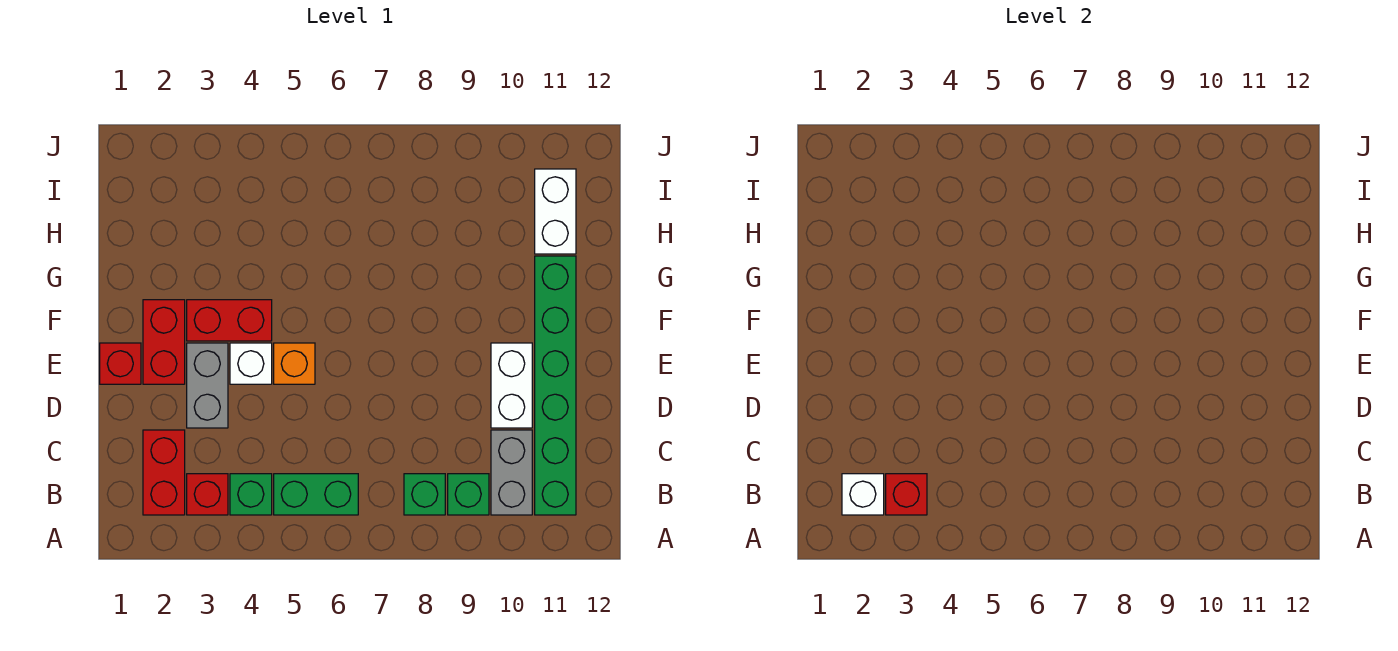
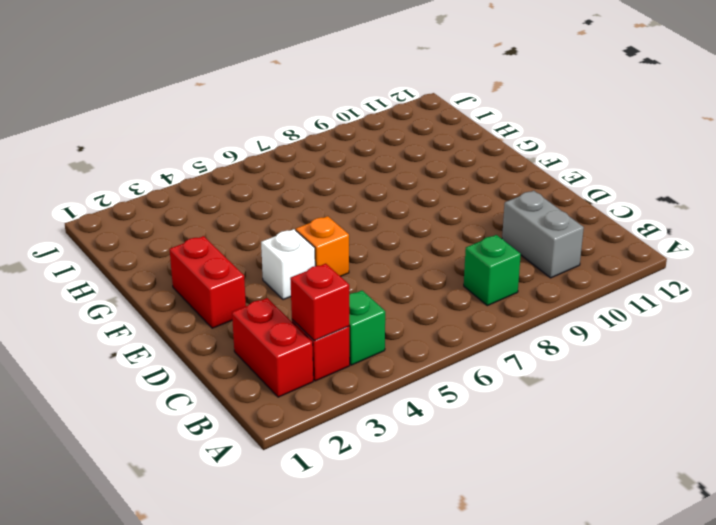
none -> green 1x2 brick [274,474,358,515]
none -> green 1x1 brick [448,474,489,515]
none -> green 1x6 brick [535,256,576,515]

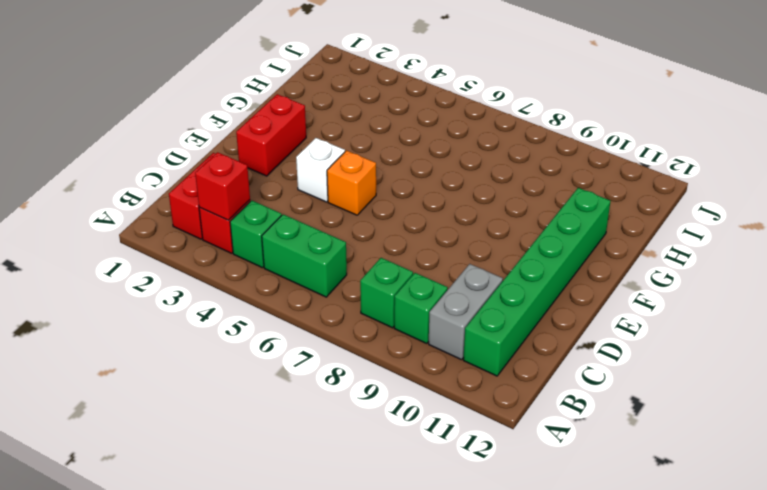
none -> grey 1x2 brick [187,343,228,428]
none -> white 1x2 brick [491,343,532,428]
none -> red 1x1 brick [100,343,141,384]

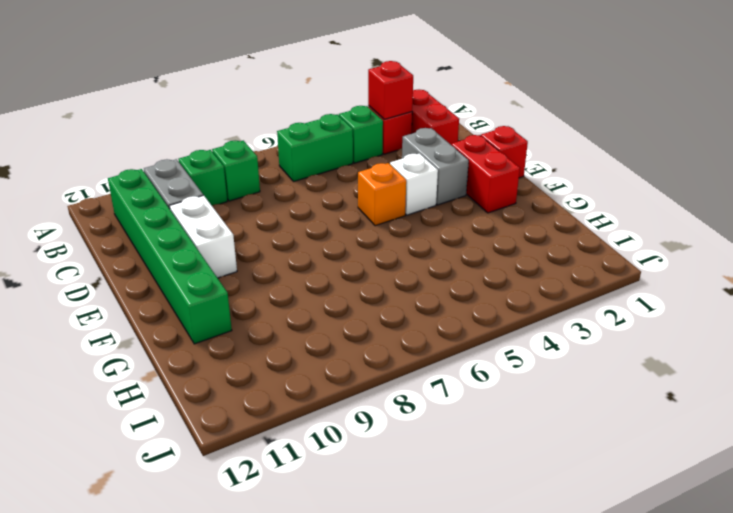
none -> red 1x2 brick [187,300,272,341]
none -> white 1x2 brick [535,169,576,254]
none -> white 1x1 brick [842,474,884,515]

